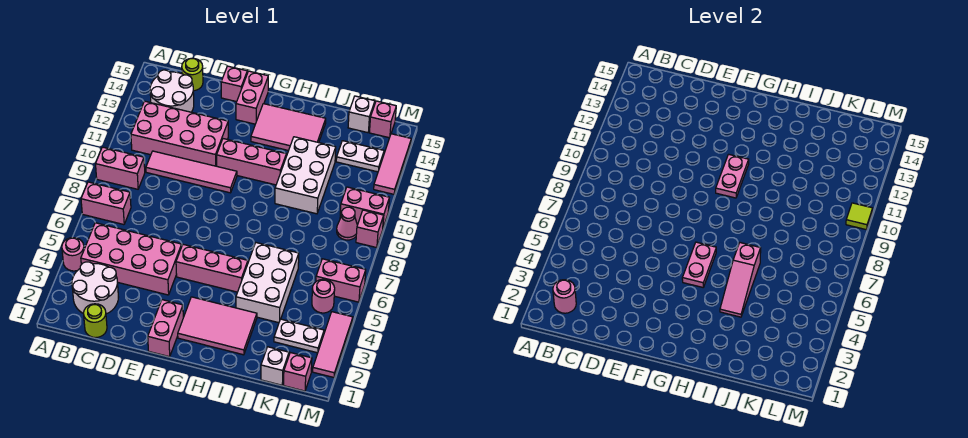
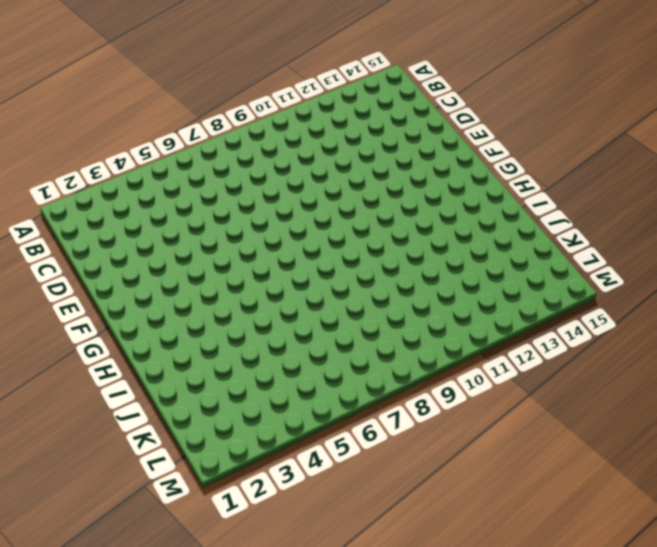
none -> pink 1x1 round brick [62,238,84,271]
none -> pink 1x2 brick [81,182,131,225]
none -> pink 1x2 brick [96,147,145,189]
none -> white 2x2 round brick [72,262,118,314]

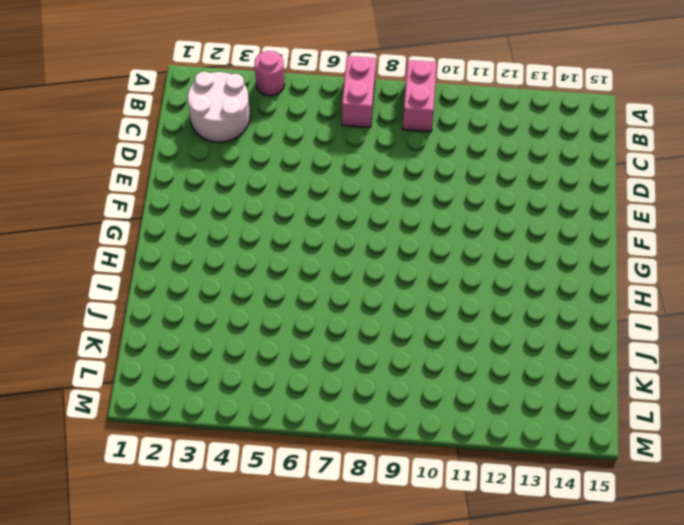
none -> pink 2x4 brick [81,223,182,295]
none -> pink 2x4 brick [131,101,228,166]
none -> white 2x2 round brick [150,70,194,112]
none -> lime 1x1 round brick [84,304,107,338]

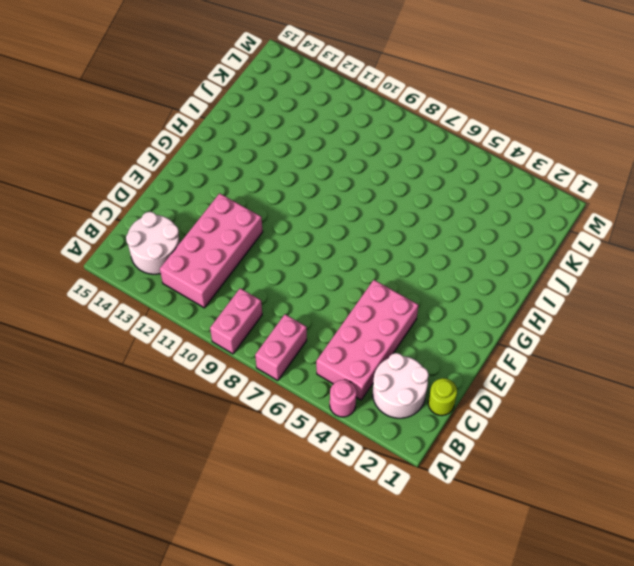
none -> pink 1x4 tile [146,151,237,193]
none -> lime 1x1 round brick [182,58,203,91]
none -> pink 1x1 brick [221,66,247,102]
none -> pink 1x2 brick [148,300,183,357]

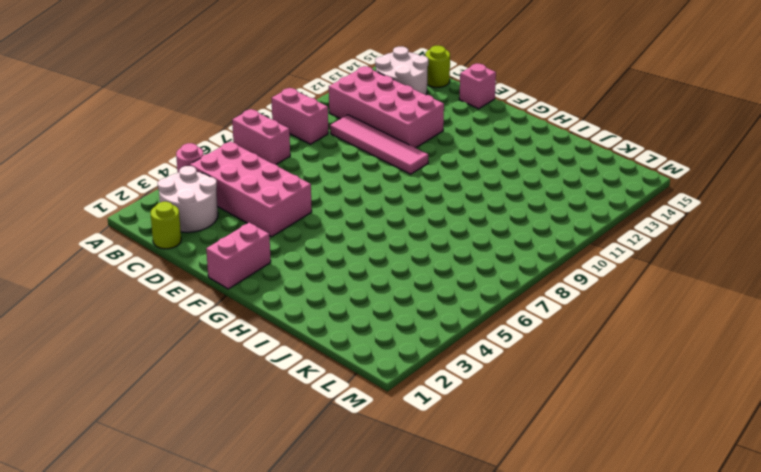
none -> pink 1x3 brick [176,245,248,292]
none -> pink 1x3 brick [217,139,286,185]
none -> pink 1x2 brick [236,71,268,124]
none -> pink 2x3 tile [178,297,257,355]

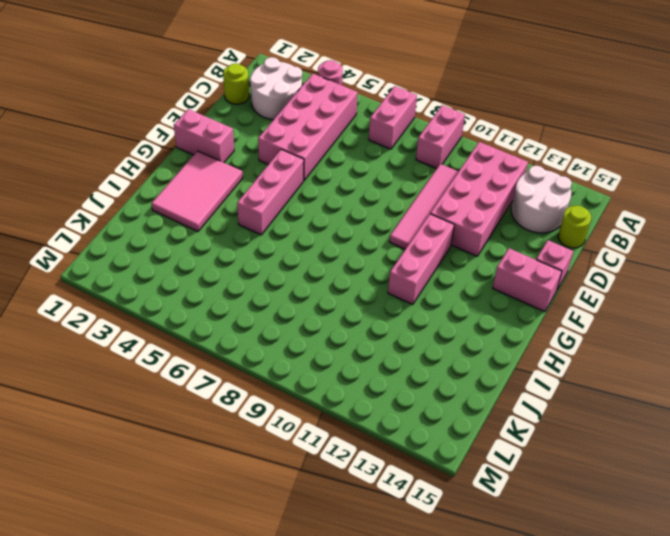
none -> pink 2x3 tile [251,104,326,151]
none -> white 2x3 brick [236,243,299,323]
none -> white 2x3 brick [275,137,336,214]
none -> white 1x1 brick [261,347,289,385]

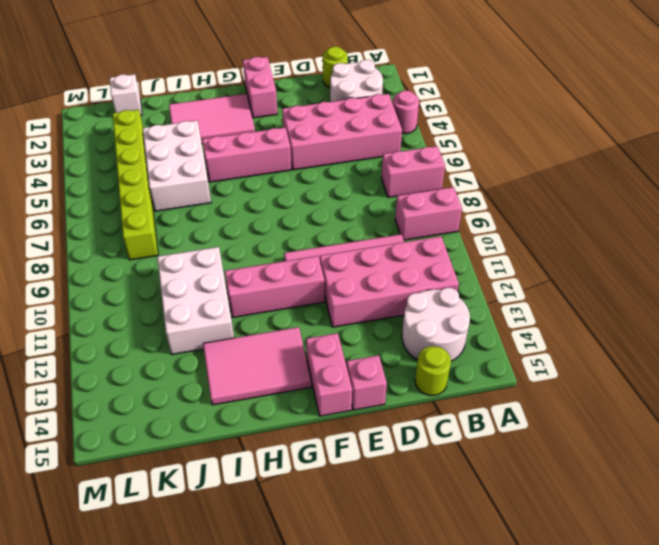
lime 1x6 brick [113,110,158,260] -> white 1x2 plate [274,319,324,353]
none -> white 1x2 plate [336,141,384,172]
none -> white 1x1 brick [348,96,375,133]
none -> pink 1x1 brick [284,353,312,391]
none -> pink 1x1 round brick [312,279,335,313]

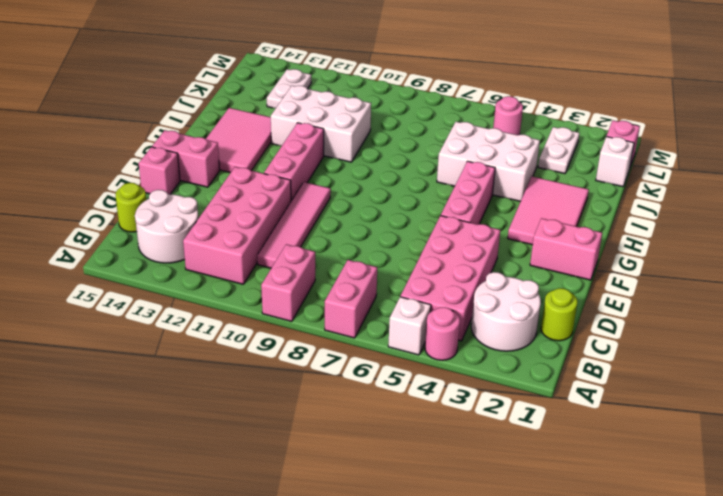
white 1x1 brick [388,297,431,355] -> white 1x1 brick moved to [348,96,375,133]
none -> pink 1x2 brick [316,259,366,302]
none -> pink 1x1 cone [337,207,357,240]
none -> pink 1x2 brick [340,187,389,228]
none -> pink 1x1 brick [369,101,396,138]

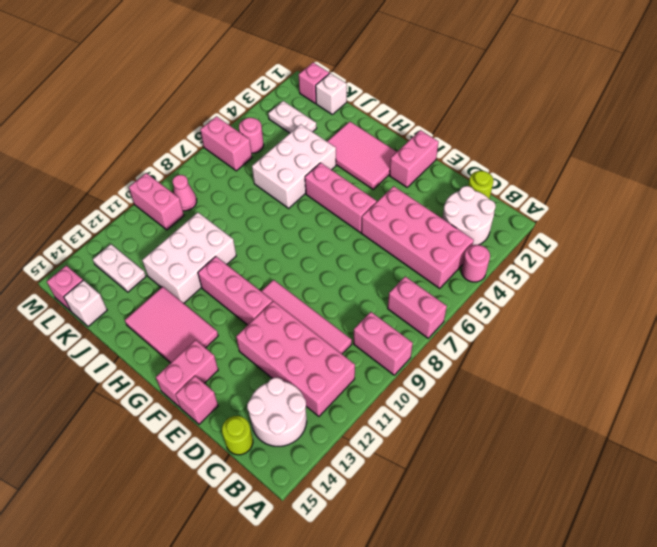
none -> pink 1x3 tile [313,312,353,377]
none -> pink 1x1 brick [356,210,384,248]
none -> pink 1x3 tile [374,134,411,194]
none -> pink 1x1 round brick [553,280,576,313]

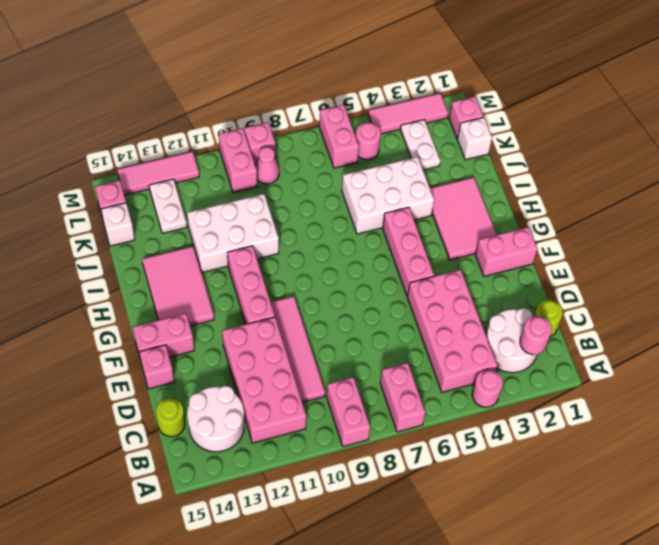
none -> pink 1x2 plate [682,242,716,287]
none -> pink 1x2 plate [716,154,749,198]
none -> pink 1x3 slope [720,243,761,317]
none -> lime 1x1 tile [846,203,873,230]

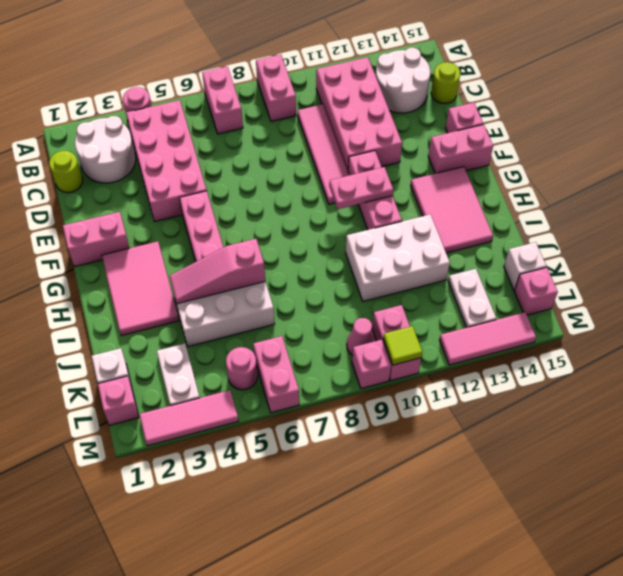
none -> pink 1x1 round brick [553,280,576,313]
none -> pink 1x2 plate [682,242,716,287]

